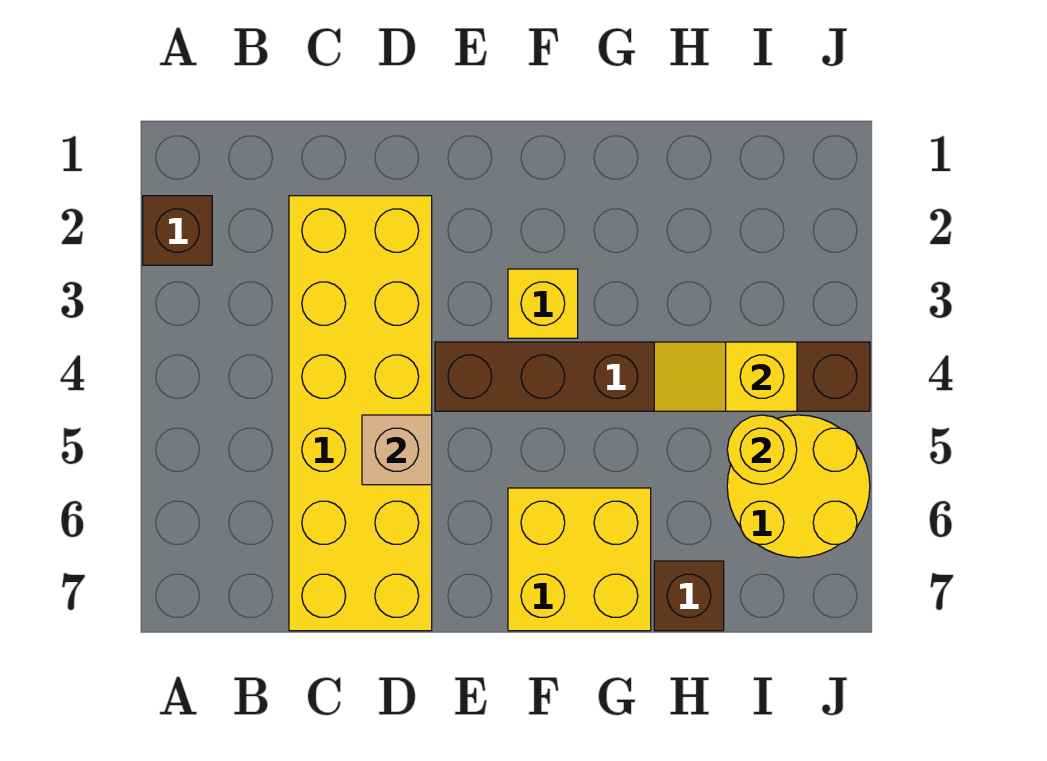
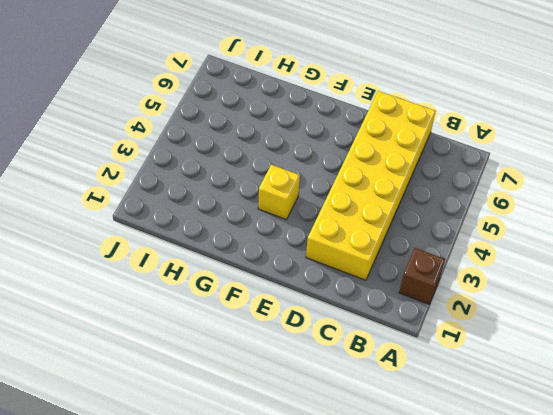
none -> brown 1x6 brick [435,342,870,411]
none -> yellow 2x2 brick [508,488,651,631]

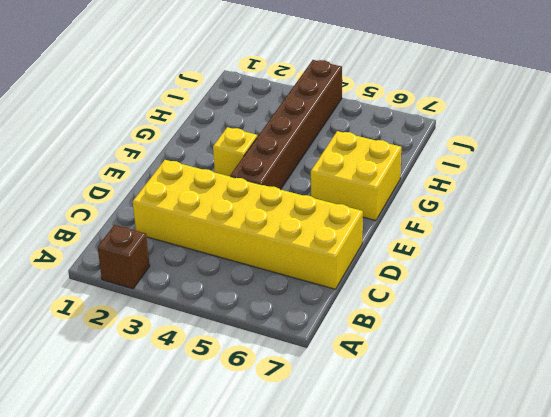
none -> brown 1x1 brick [654,561,724,631]
none -> yellow 2x2 round brick [727,415,870,558]

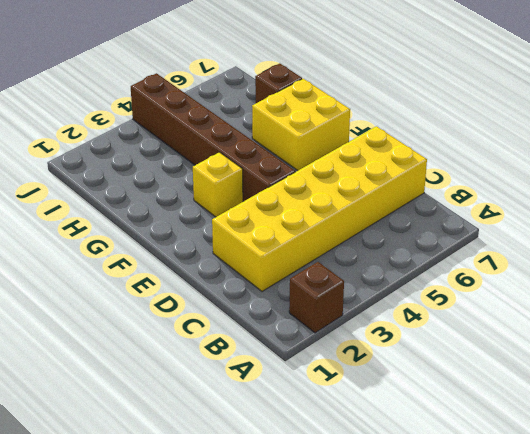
none -> yellow 2x2 round brick [727,415,870,558]
none -> tan 1x1 brick [362,415,432,485]

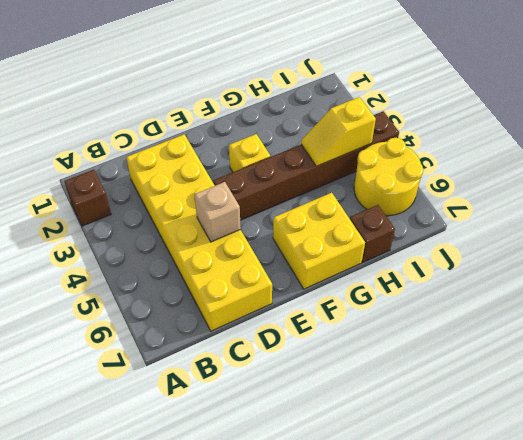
none -> yellow 1x1 round brick [727,415,797,484]

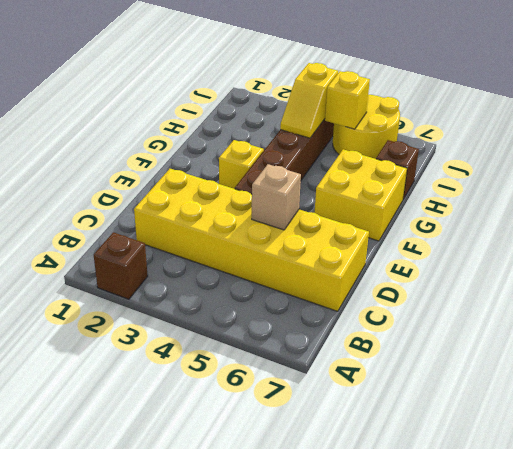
yellow 1x1 brick [325,71,370,129] -> yellow 1x1 round brick [727,415,797,484]

